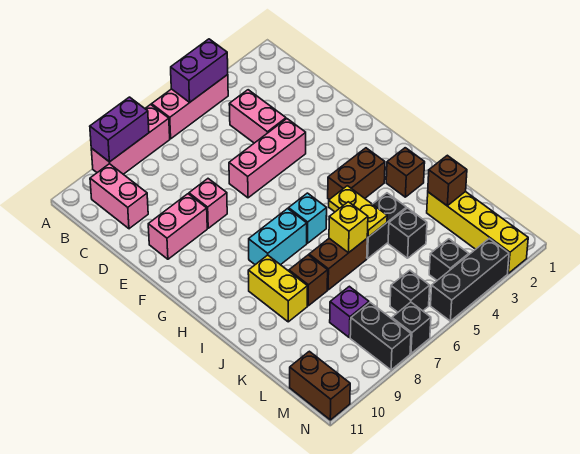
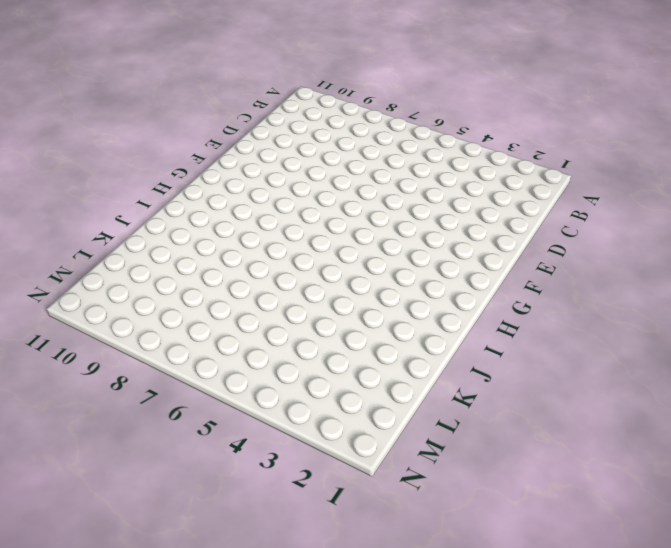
none -> pink 1x3 brick [152,75,228,139]
none -> pink 1x3 brick [91,105,170,174]
none -> pink 1x2 brick [90,164,148,229]

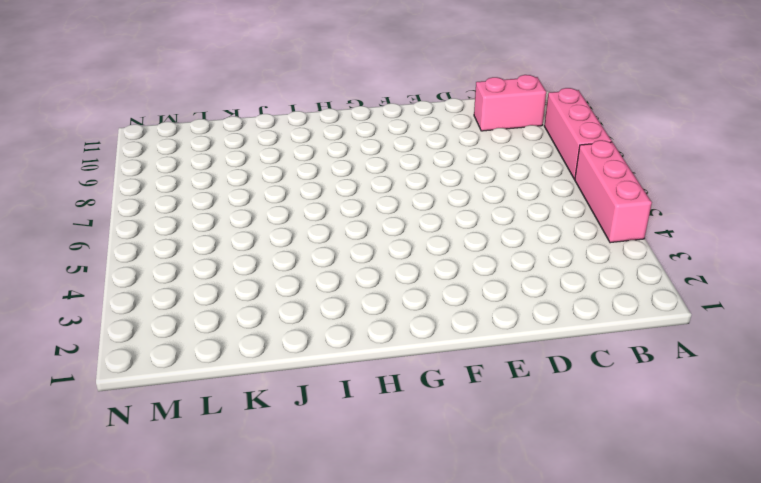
none -> pink 1x2 brick [229,90,286,143]
none -> pink 1x3 brick [229,119,306,198]
none -> pink 1x1 brick [189,179,227,228]

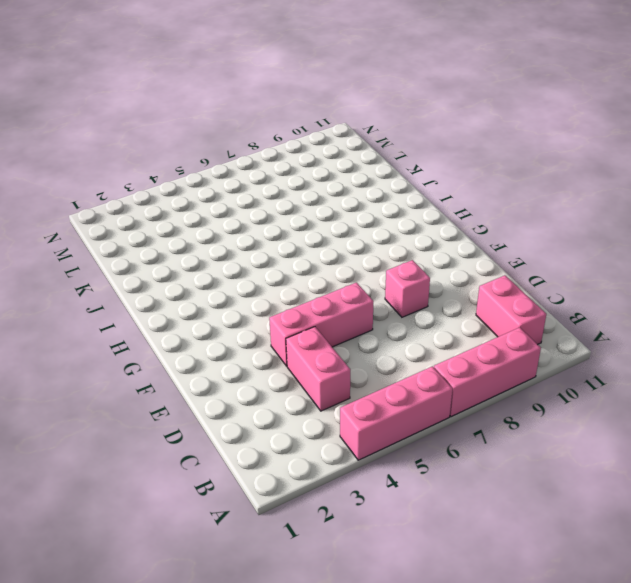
none -> pink 1x2 brick [148,194,207,259]
none -> brown 1x2 brick [328,148,385,200]
none -> cyan 1x1 brick [289,193,327,243]

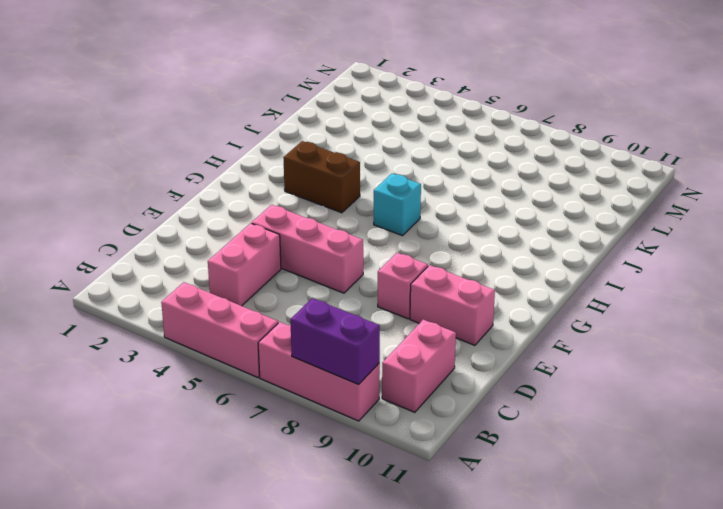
none -> cyan 1x2 brick [249,209,307,265]
none -> brown 1x1 brick [386,148,425,197]
none -> yellow 1x2 brick [248,255,308,322]

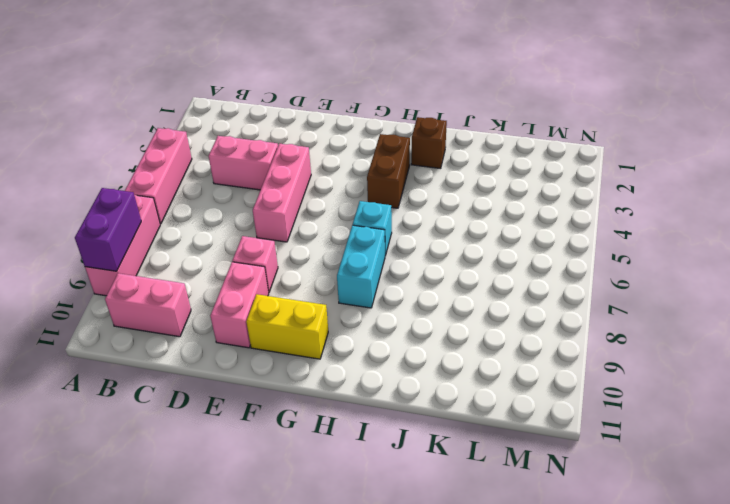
yellow 1x2 brick [246,294,328,359] -> yellow 1x2 brick moved to [248,255,308,322]
none -> black 1x2 brick [367,193,406,258]
none -> brown 1x2 brick [309,238,367,290]
none -> brown 1x1 brick [289,255,328,306]

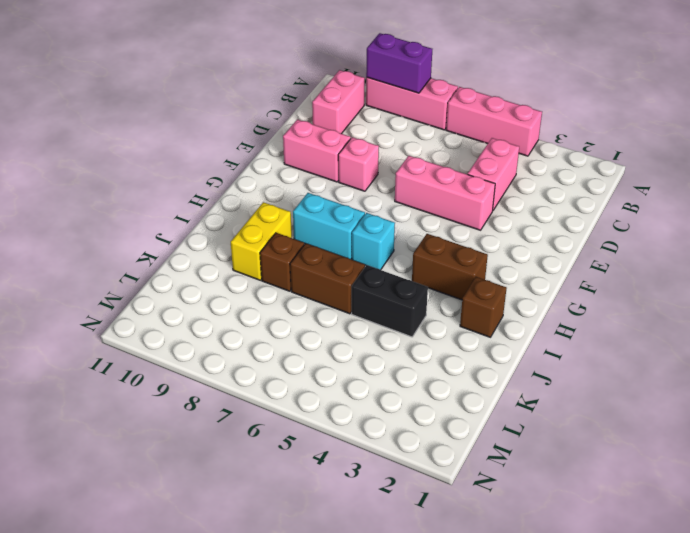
none -> yellow 1x4 brick [427,192,528,273]
none -> black 1x1 brick [388,208,427,258]
none -> purple 1x1 brick [330,286,369,338]

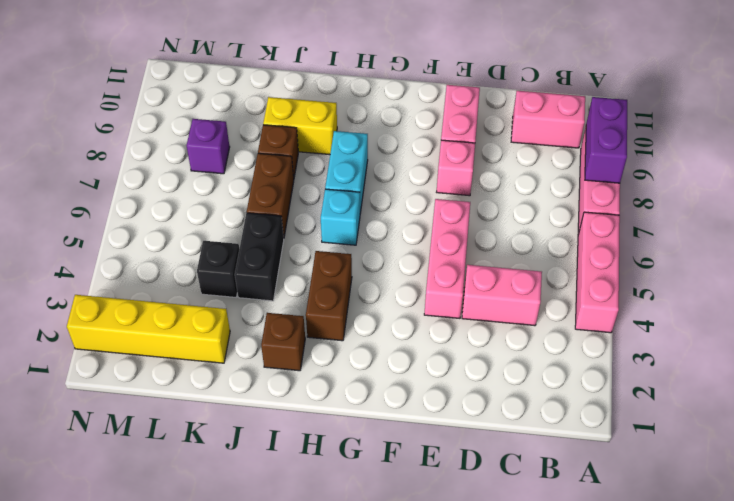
none -> black 1x1 brick [429,239,469,280]
none -> black 1x1 brick [390,270,430,312]
none -> black 1x2 brick [350,303,411,370]

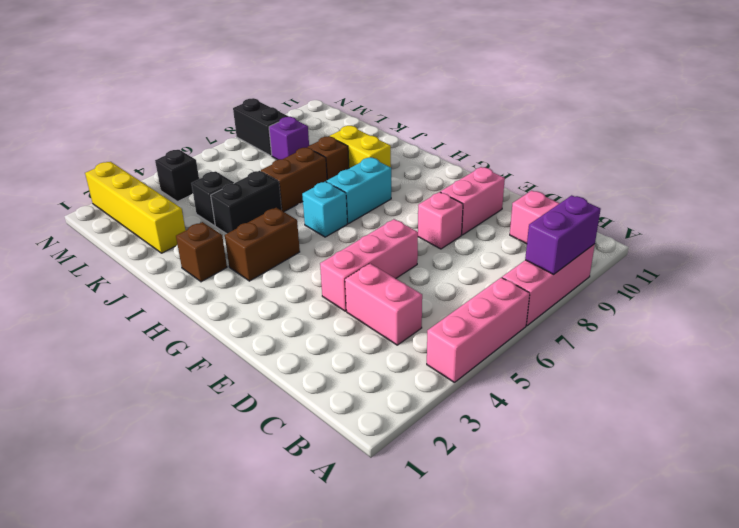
none -> black 1x1 brick [390,270,430,312]
none -> brown 1x2 brick [290,351,350,420]
none -> black 1x3 brick [431,239,509,321]

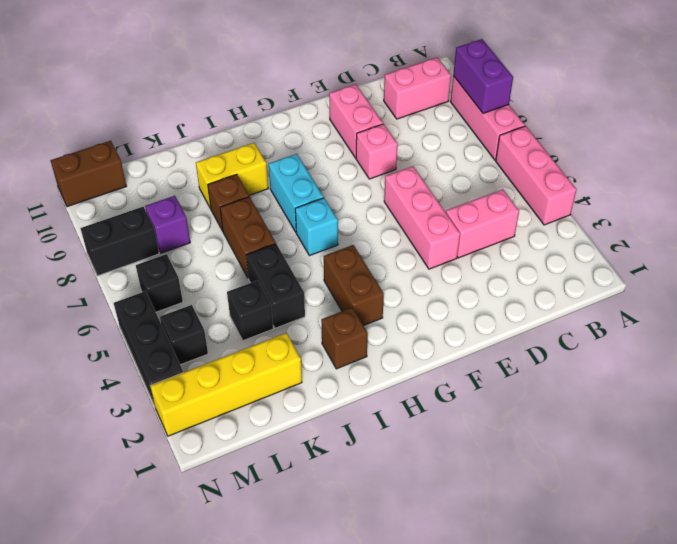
none -> black 1x1 brick [392,302,431,353]
none -> purple 1x2 brick [171,39,228,102]
none -> yellow 1x2 plate [329,186,387,237]

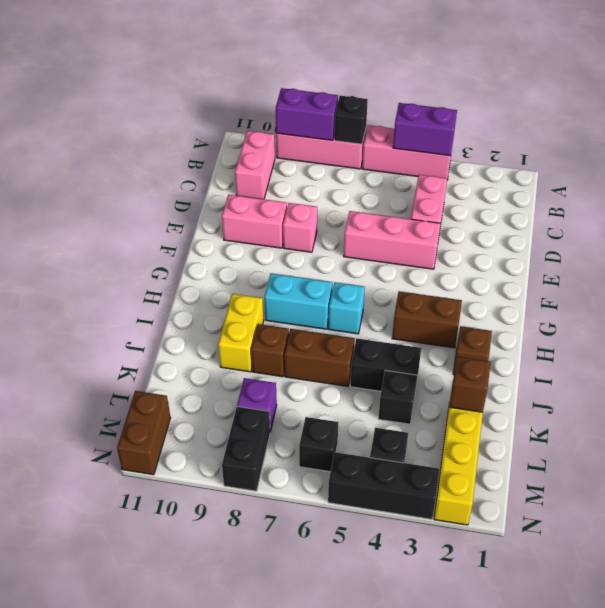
black 1x1 brick [334,96,368,144] -> black 1x1 brick moved to [392,302,431,353]
none -> yellow 1x2 plate [329,186,387,237]
none -> yellow 1x1 brick [329,202,368,253]

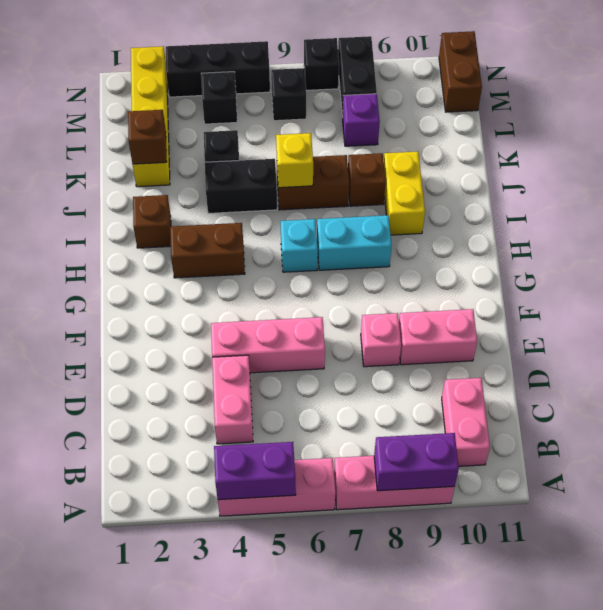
none -> yellow 1x2 plate [329,186,387,237]

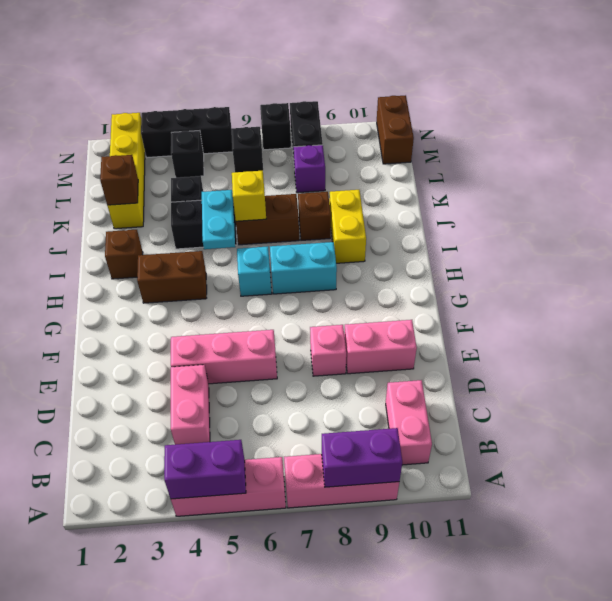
cyan 1x2 plate [202,190,235,249] -> yellow 1x2 plate [329,186,387,237]

